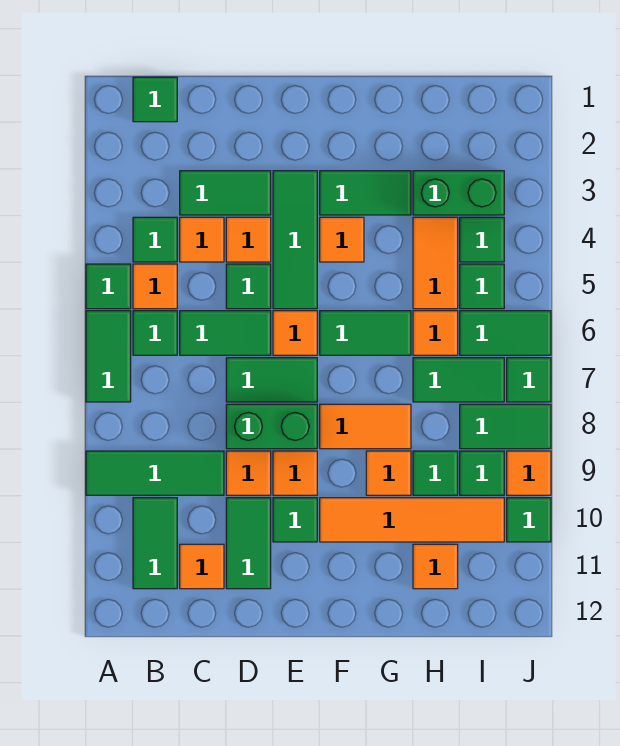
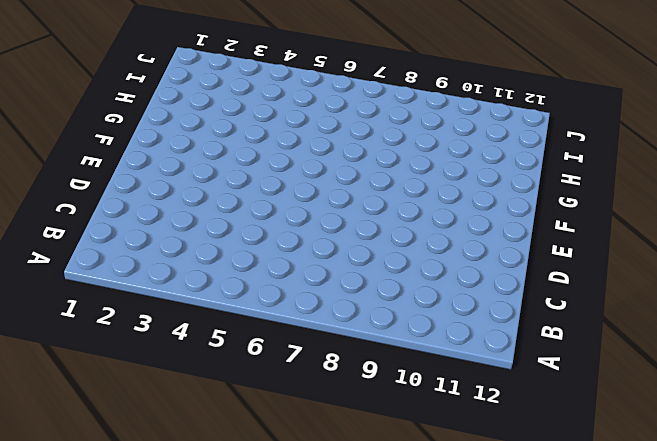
none -> green 1x1 tile [86,264,131,309]
none -> green 1x2 tile [86,311,131,402]
none -> green 1x3 tile [86,451,224,495]
none -> green 1x1 tile [133,77,177,122]

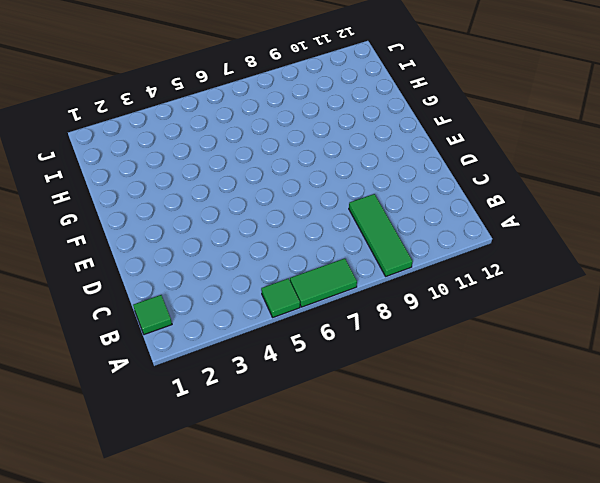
none -> green 1x1 tile [133,217,177,262]
none -> orange 1x1 tile [133,264,177,309]
none -> green 1x1 tile [133,311,177,355]
none -> green 1x2 tile [133,498,177,589]

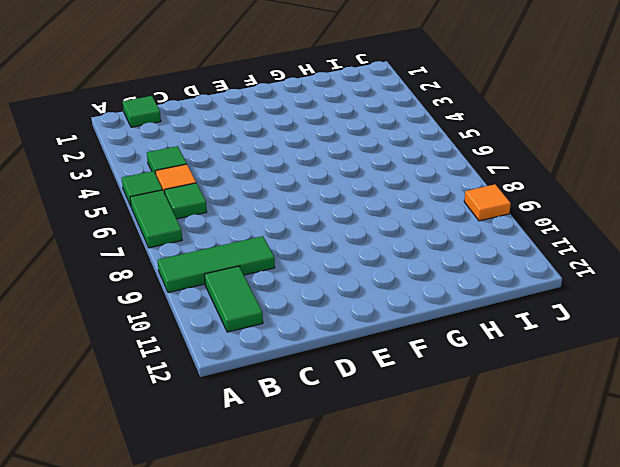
none -> green 1x2 tile [180,171,271,215]
none -> orange 1x1 tile [180,217,224,262]
none -> green 1x2 tile [180,311,271,355]
none -> orange 1x1 tile [180,544,224,589]

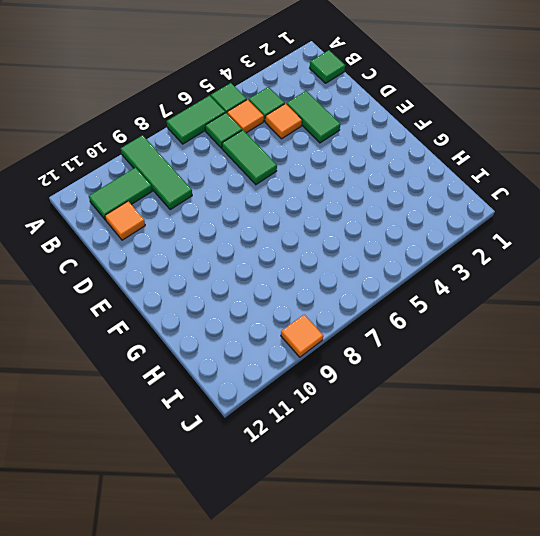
none -> orange 1x1 tile [226,217,271,262]
none -> green 1x1 tile [226,264,271,309]
none -> green 1x2 tile [226,358,317,402]
none -> green 1x2 brick [226,404,317,449]

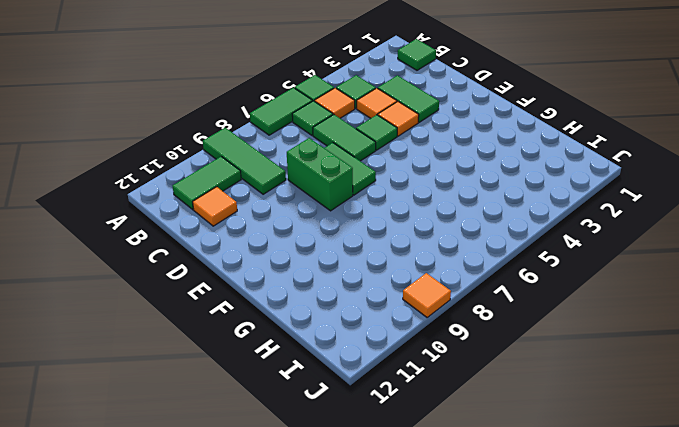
none -> orange 1x1 tile [226,451,271,495]
none -> green 1x2 tile [226,498,271,589]
none -> green 1x3 tile [273,171,317,309]
none -> orange 1x1 tile [273,311,317,355]

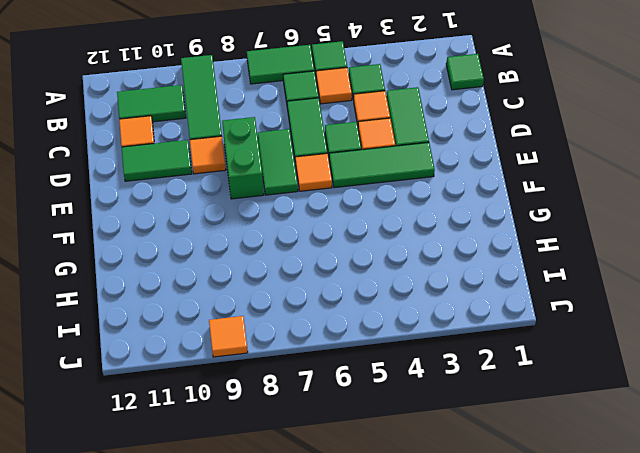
none -> orange 1x1 tile [273,451,317,495]
none -> green 1x1 tile [273,498,317,542]
none -> green 1x2 tile [320,171,411,215]
none -> orange 1x1 tile [320,217,364,262]

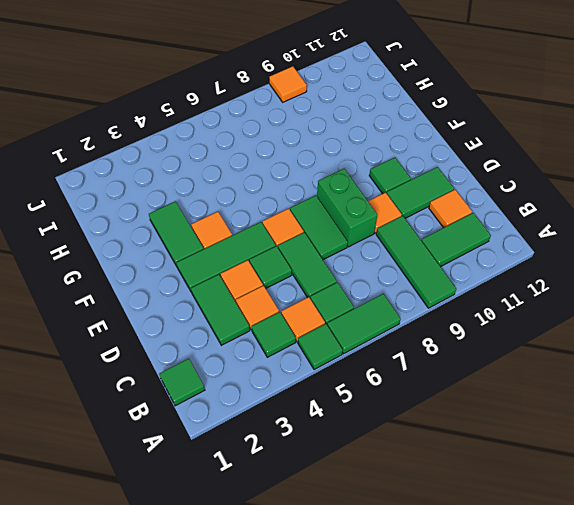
none -> orange 1x1 tile [273,451,317,495]
none -> green 1x2 tile [320,311,411,355]
none -> orange 1x2 tile [320,404,411,449]
none -> orange 1x4 tile [320,498,504,542]

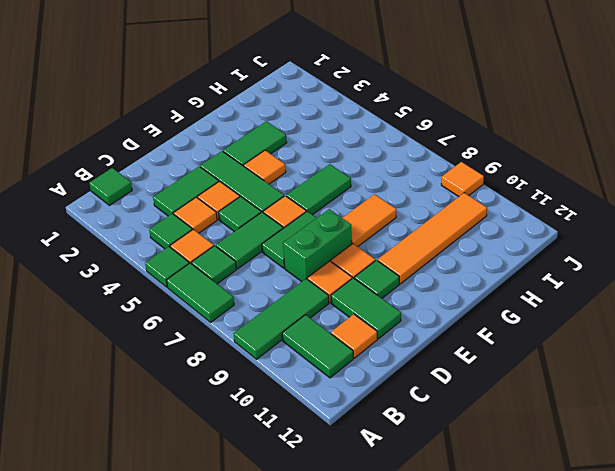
none -> orange 1x1 tile [366,451,411,495]
none -> green 1x2 brick [413,171,504,215]
none -> orange 1x2 tile [413,217,458,309]
none -> orange 1x1 tile [413,311,458,355]

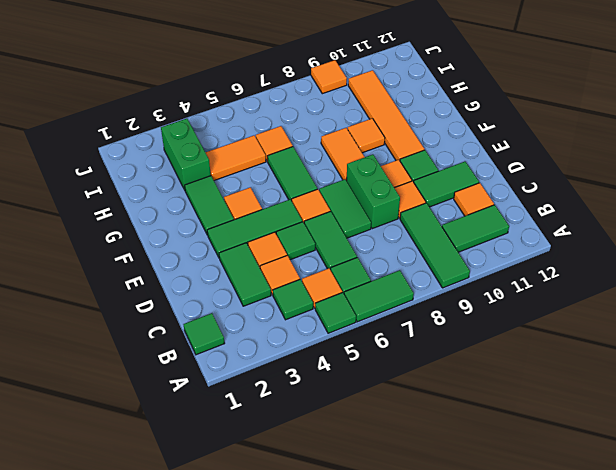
none -> green 1x2 tile [413,358,504,402]
none -> green 1x1 tile [413,451,458,495]
none -> orange 1x1 tile [413,544,458,589]
none -> green 1x1 tile [460,217,504,262]

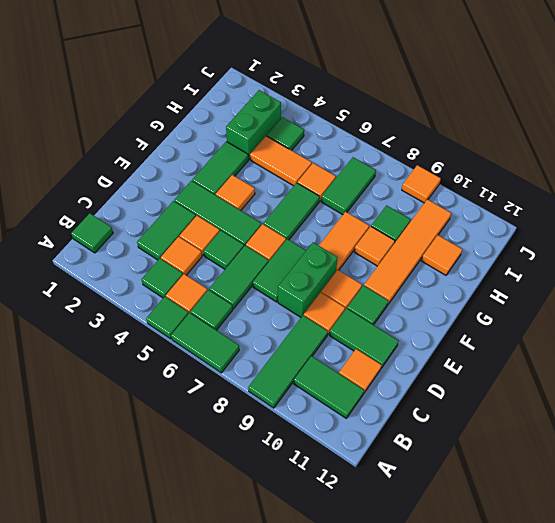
none -> green 1x1 tile [460,264,504,309]
none -> green 1x2 tile [460,311,551,355]
none -> green 1x2 tile [460,404,551,449]
none -> green 1x1 tile [460,451,504,495]

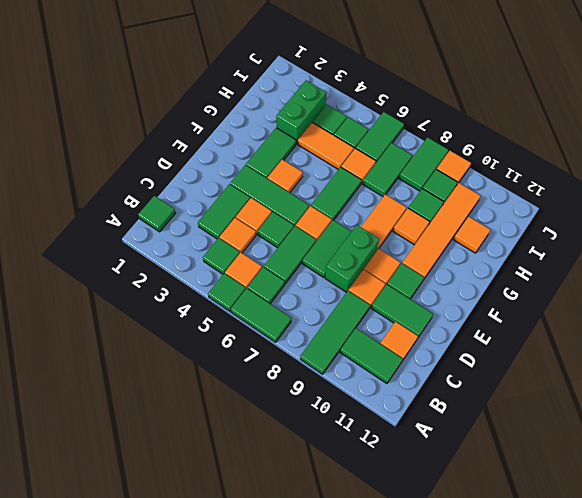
none -> green 1x1 tile [507,358,551,402]
none -> green 1x1 tile [507,498,551,542]

